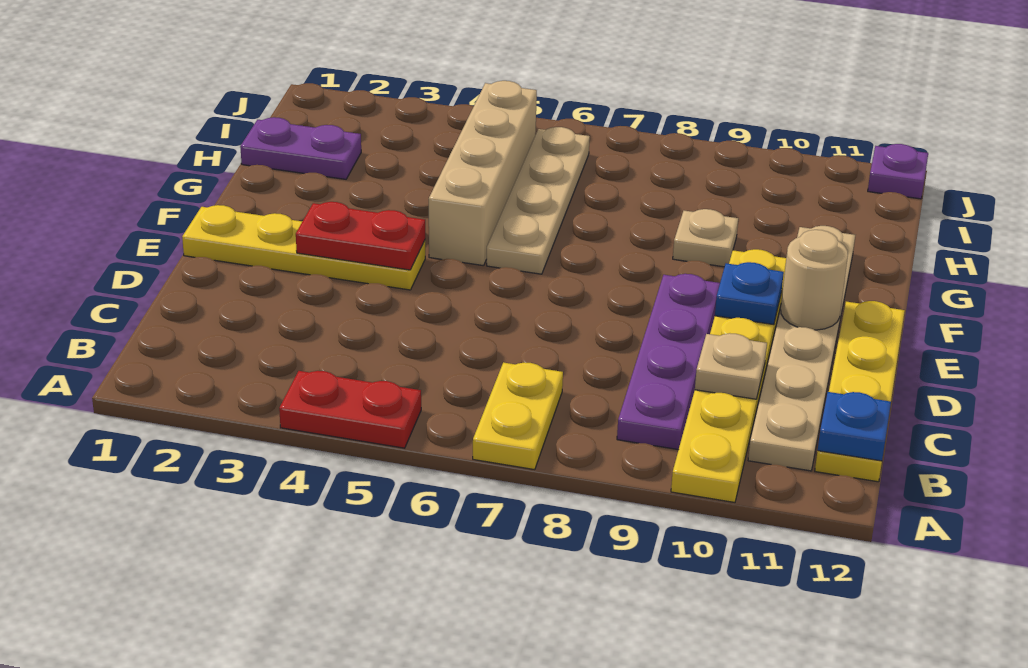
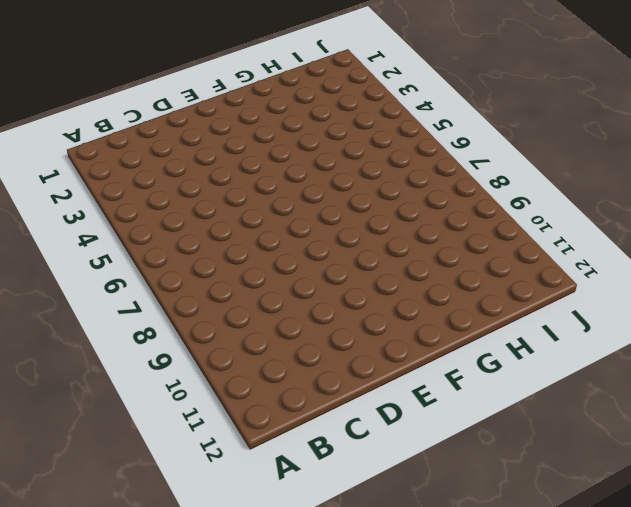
none -> red 1x2 plate [279,371,421,448]
none -> yellow 1x2 plate [473,362,563,470]
none -> yellow 1x6 plate [671,249,786,502]

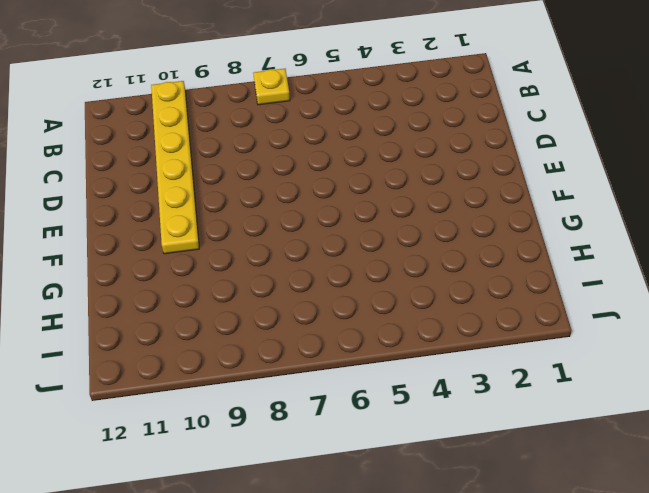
yellow 1x1 plate [253,69,290,105] -> yellow 1x2 plate [473,362,563,470]
none -> red 1x2 plate [279,371,421,448]
none -> purple 1x4 plate [617,274,720,450]
none -> tan 1x6 plate [748,226,855,471]

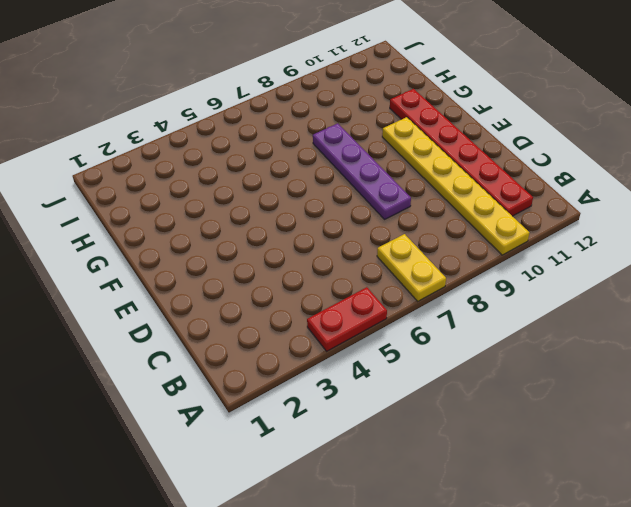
red 1x6 plate [390,89,533,216] -> tan 1x6 plate [748,226,855,471]
purple 1x4 plate [313,123,411,219] -> purple 1x4 plate moved to [617,274,720,450]
none -> yellow 1x4 plate [815,301,905,482]
none -> yellow 1x4 plate [182,205,425,290]
none -> tan 1x4 brick [429,81,537,266]

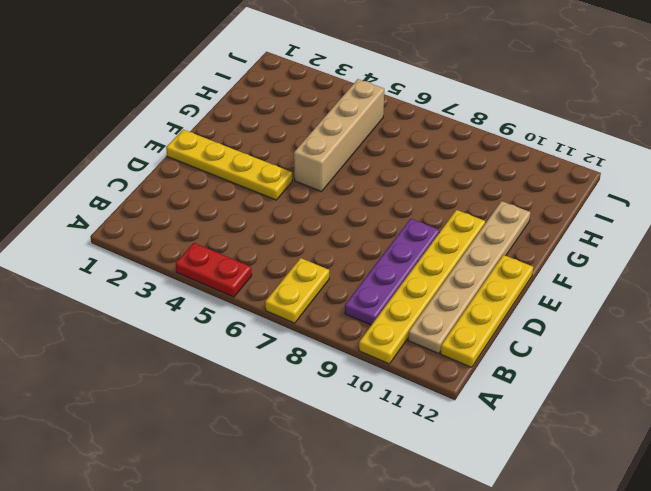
none -> tan 1x4 plate [487,127,590,274]
none -> tan 1x1 plate [673,209,738,267]
none -> purple 1x2 plate [240,117,361,179]

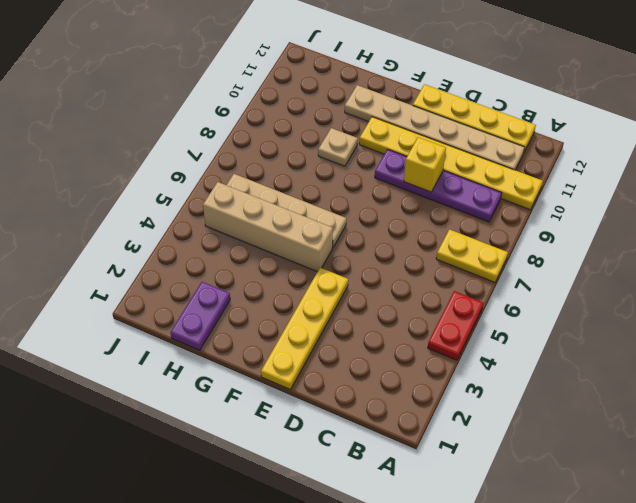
yellow 1x1 brick [404,137,446,192] -> none
none -> purple 1x1 plate [868,144,928,199]
none -> blue 1x1 plate [818,392,891,461]
none -> tan 1x1 plate [695,333,767,399]

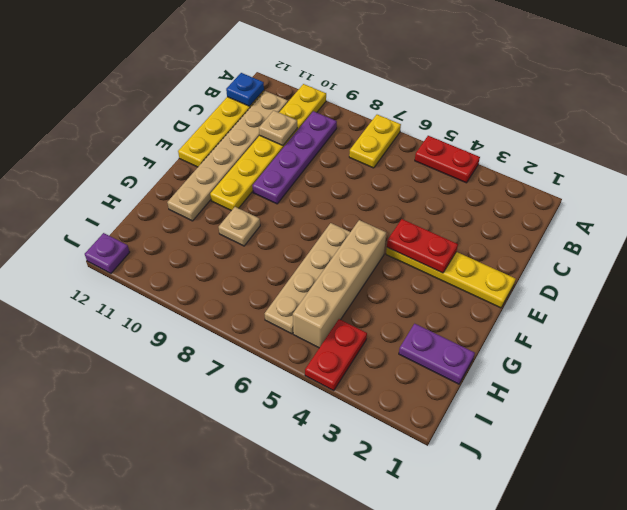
red 1x2 plate [305,319,367,390] -> none
none -> blue 1x1 plate [715,262,784,325]
none -> tan 1x1 round brick [781,230,848,330]

